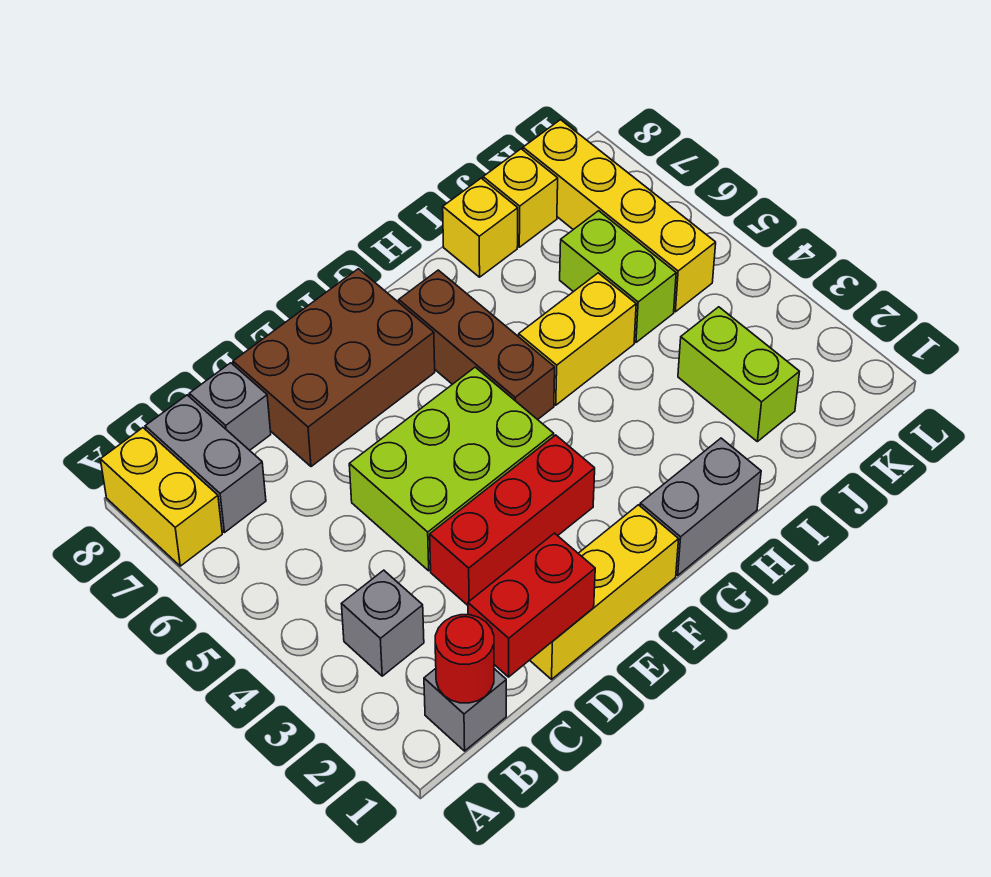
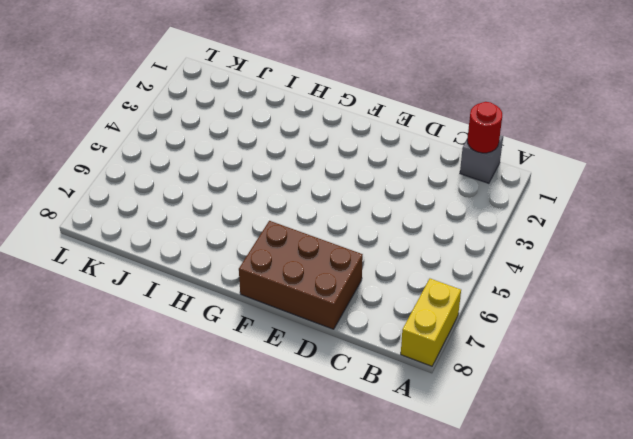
none -> grey 1x1 brick [342,570,424,676]
none -> grey 1x2 brick [145,395,266,533]
none -> grey 1x1 brick [189,363,271,450]

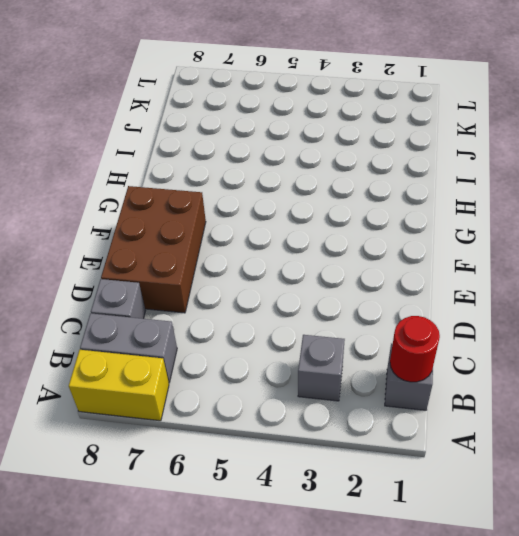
none -> yellow 1x3 brick [530,505,679,679]
none -> red 1x3 brick [430,435,595,605]
none -> lime 2x3 brick [349,367,554,571]

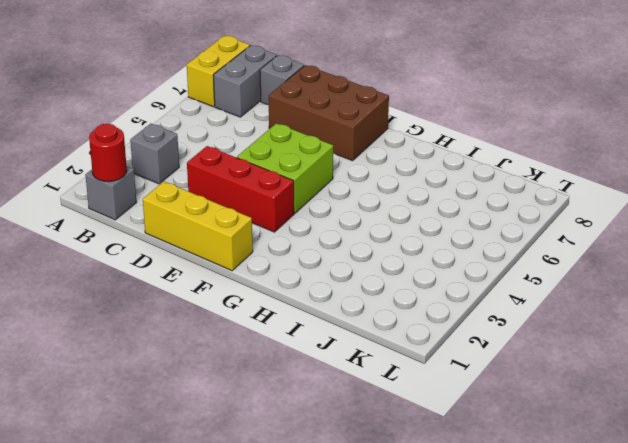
lime 2x2 brick [237,123,333,214] -> lime 2x3 brick [349,367,554,571]
none -> grey 1x2 brick [640,438,761,575]
none -> brown 1x3 brick [399,270,555,420]
none -> yellow 1x2 brick [519,273,636,405]

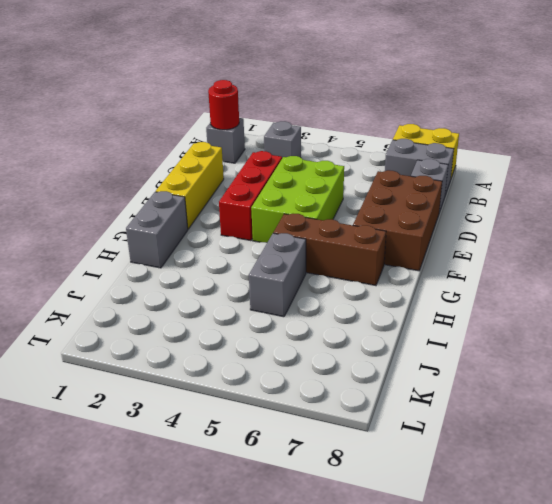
grey 1x2 brick [249,233,306,317] -> yellow 1x2 brick [519,273,636,405]
none -> yellow 1x1 brick [443,178,518,277]
none -> lime 1x2 brick [678,307,799,442]
none -> lime 1x2 brick [560,211,676,342]

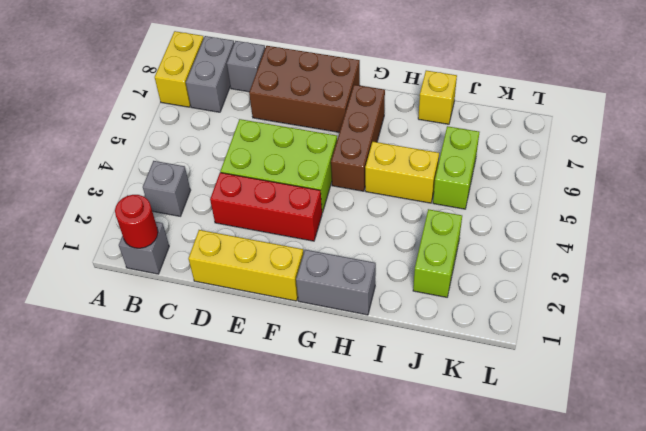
none -> yellow 1x1 brick [483,149,558,247]
none -> yellow 1x4 brick [523,120,716,312]
none -> red 1x2 brick [468,533,595,677]

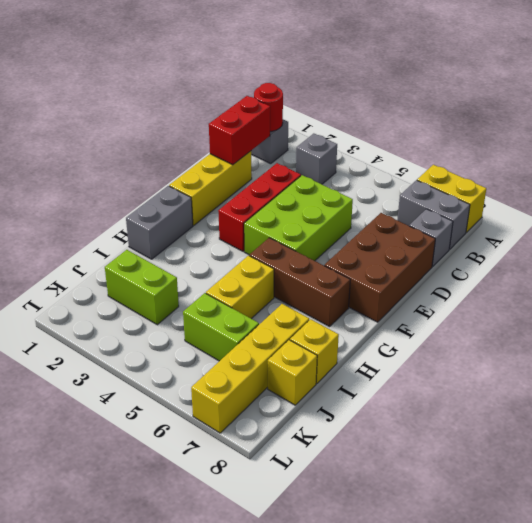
yellow 1x4 brick [191,304,309,433] -> yellow 1x4 brick turned to [523,120,716,312]

